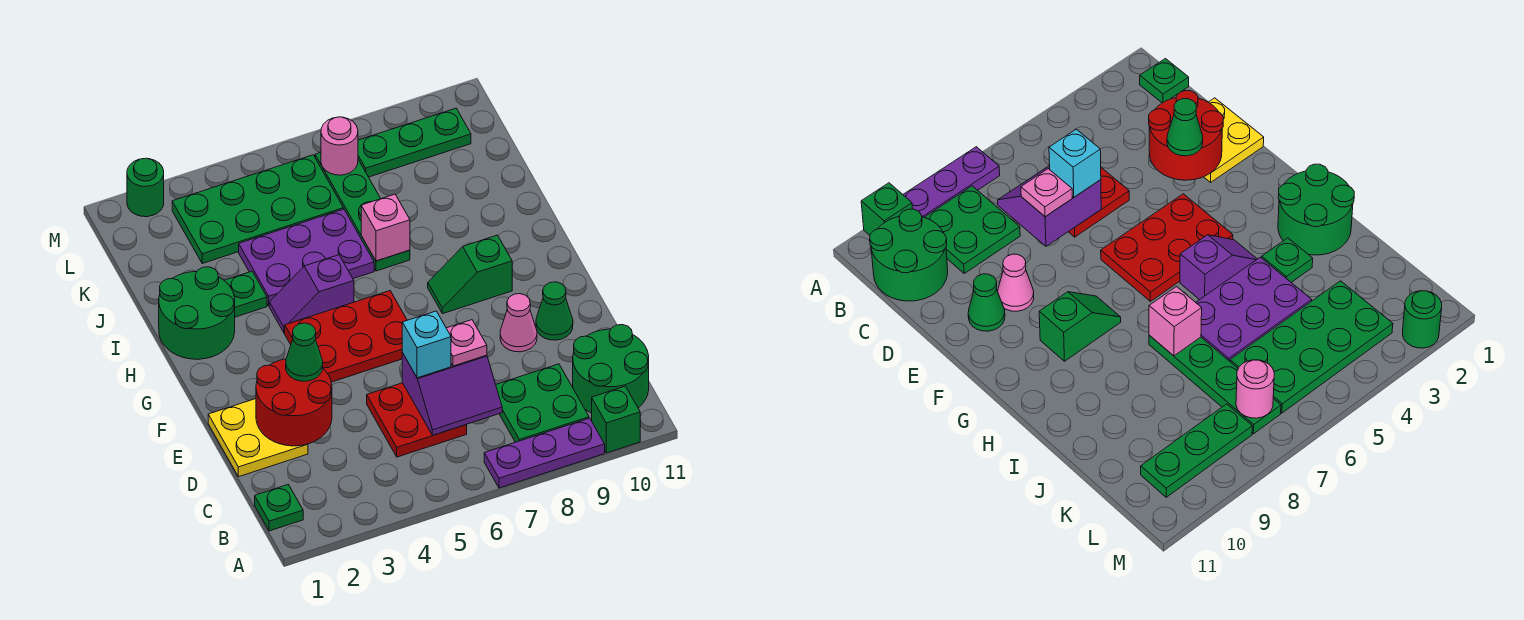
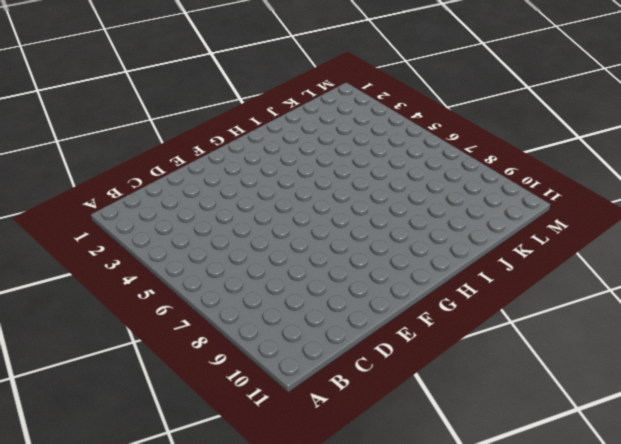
none -> purple 1x3 plate [484,418,605,488]
none -> green 1x1 brick [592,386,640,453]
none -> green 1x1 plate [255,485,303,531]

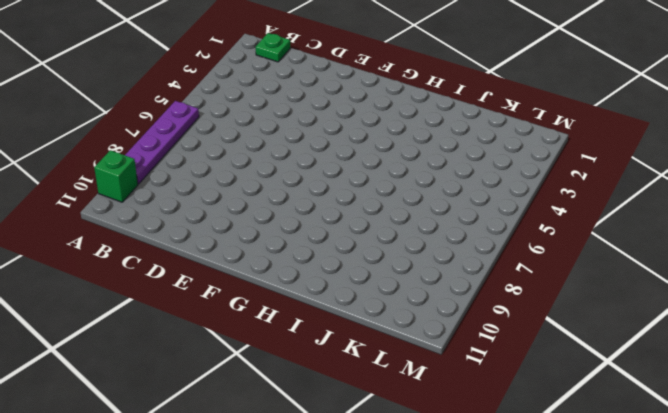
purple 1x4 plate [125,101,199,184] -> purple 1x3 plate [484,418,605,488]
none -> green 2x2 plate [496,364,589,442]
none -> green 2x2 round brick [573,325,649,413]
none -> red 2x2 plate [367,383,467,457]

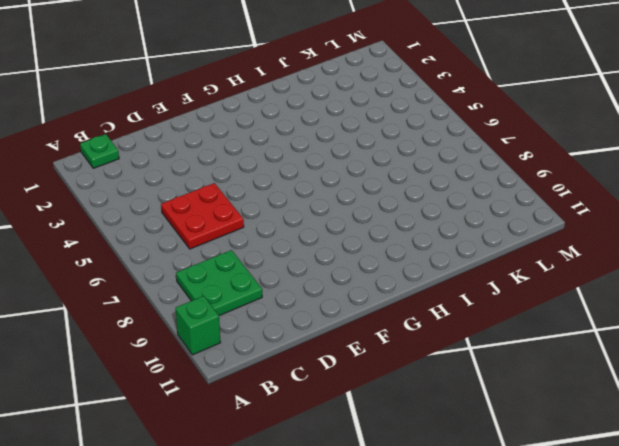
none -> purple 1x3 plate [484,418,605,488]
none -> green 2x2 round brick [573,325,649,413]
none -> yellow 2x2 plate [208,399,308,477]

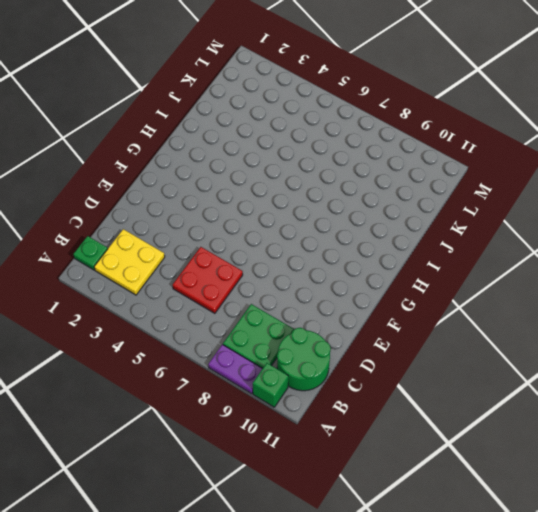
purple 1x2 plate [208,344,263,394] -> purple 1x3 plate [484,418,605,488]
yellow 2x2 plate [94,229,165,295] -> yellow 2x2 plate moved to [208,399,308,477]
none -> pink 1x1 cone [500,294,537,352]
none -> green 1x1 cone [536,282,573,340]
none -> red 2x3 plate [285,291,407,382]

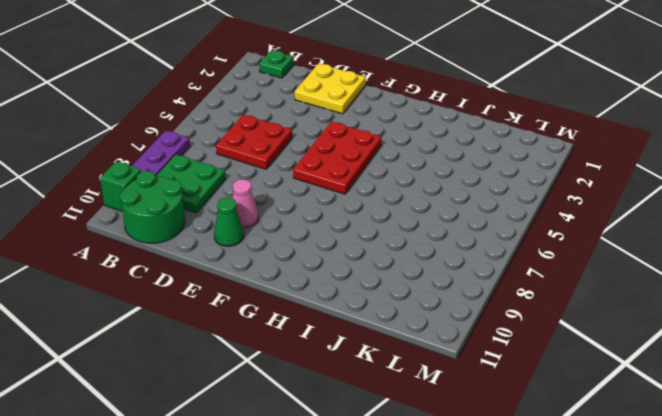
none -> green 1x2 slope [428,235,512,314]
none -> green 2x2 round brick [159,267,235,359]
none -> purple 1x2 slope [269,255,354,333]

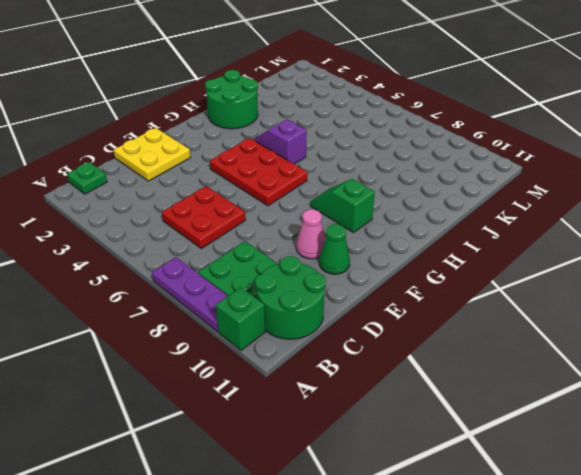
none -> green 1x1 plate [224,271,267,317]
none -> purple 2x3 plate [239,209,374,306]
none -> green 1x4 plate [315,152,410,271]

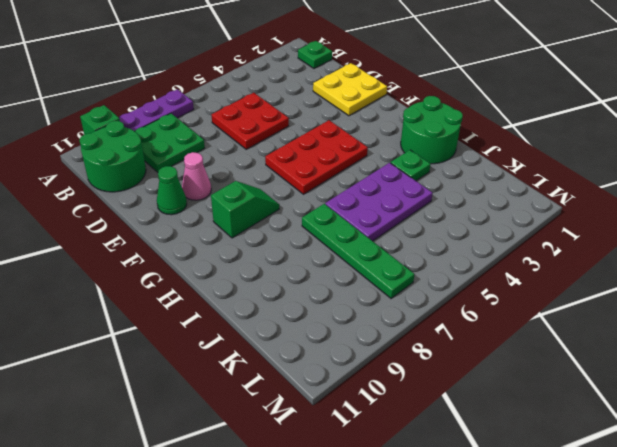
none -> purple 1x2 slope [269,255,354,333]
none -> green 2x4 plate [172,155,343,263]
none -> green 1x3 plate [358,108,471,177]

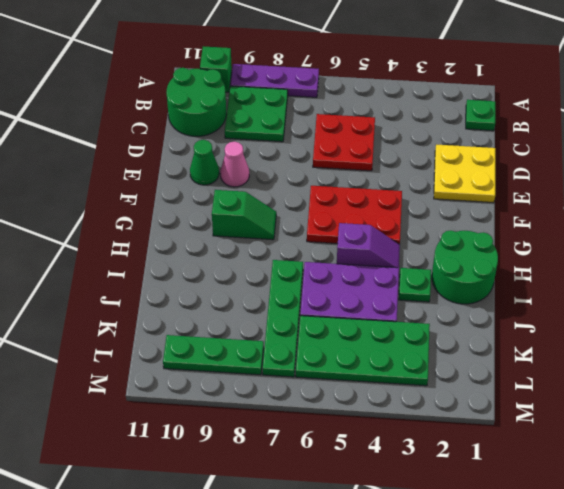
none -> green 1x1 round brick [127,158,164,217]
none -> purple 2x2 slope [402,353,502,435]
none -> red 2x2 round brick [256,359,332,446]

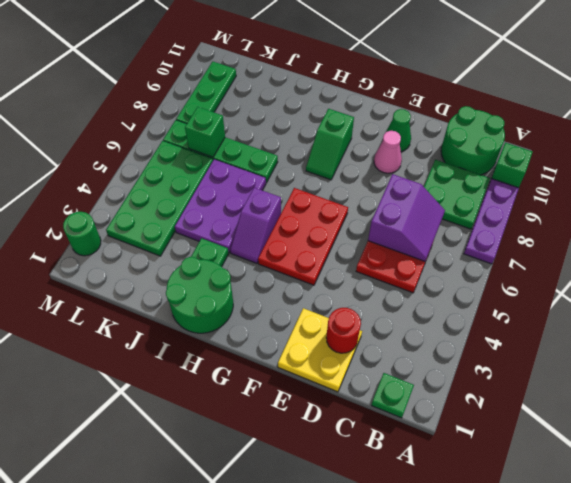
red 1x1 round brick [326,308,361,353] -> red 2x2 round brick [256,359,332,446]
green 1x1 brick [185,107,225,157] -> none
none -> pink 1x1 brick [361,194,410,261]
none -> pink 1x1 round brick [321,117,358,175]
none -> cyan 1x1 brick [402,311,451,378]

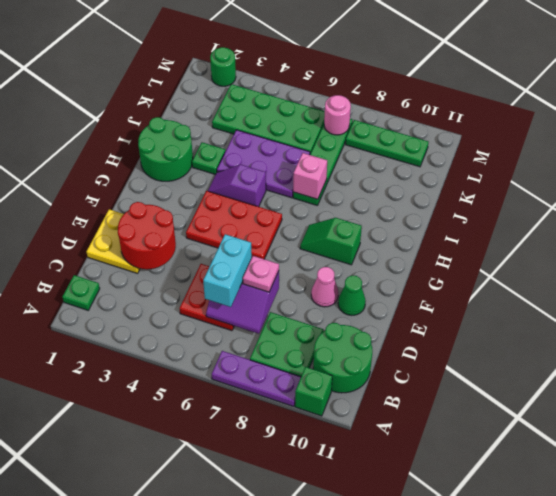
cyan 1x2 brick [203,234,252,307] -> cyan 1x1 brick [402,311,451,378]
none -> green 1x1 cone [286,323,323,381]

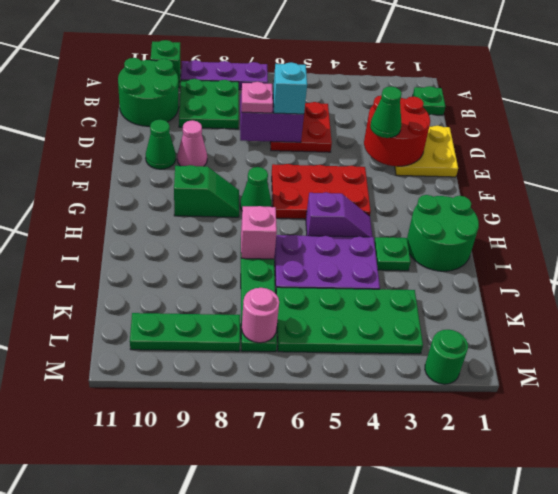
green 1x1 cone [240,167,272,210] -> none

